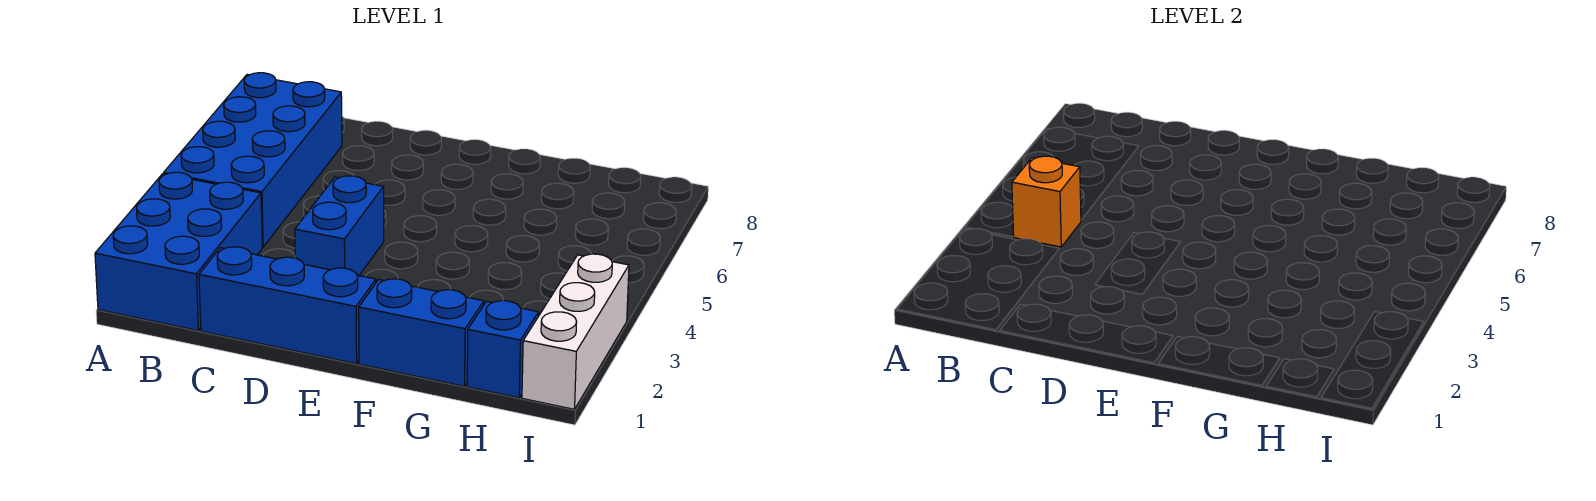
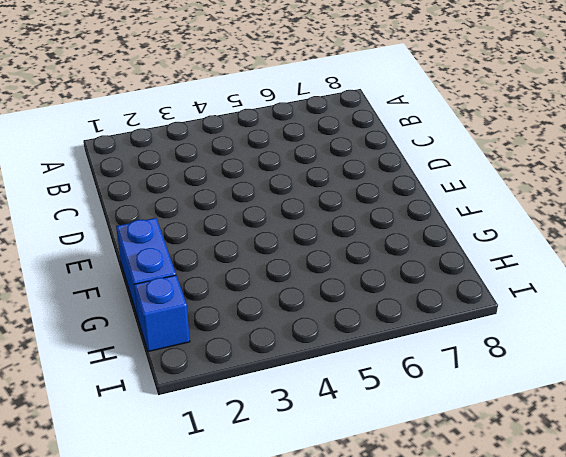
none -> blue 2x3 brick [95,172,262,331]
none -> blue 2x4 brick [164,73,342,247]

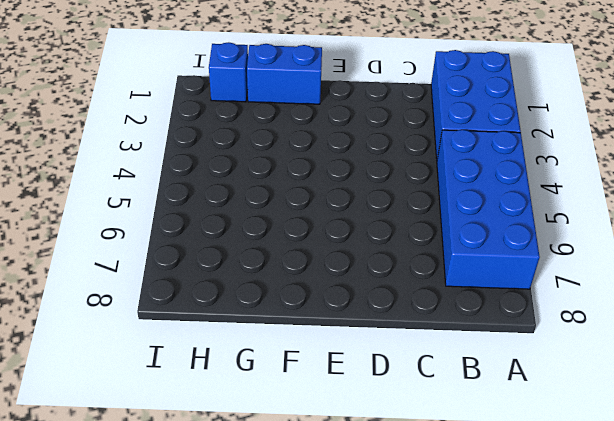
none -> blue 1x3 brick [199,247,376,364]
none -> blue 1x2 brick [295,176,384,275]

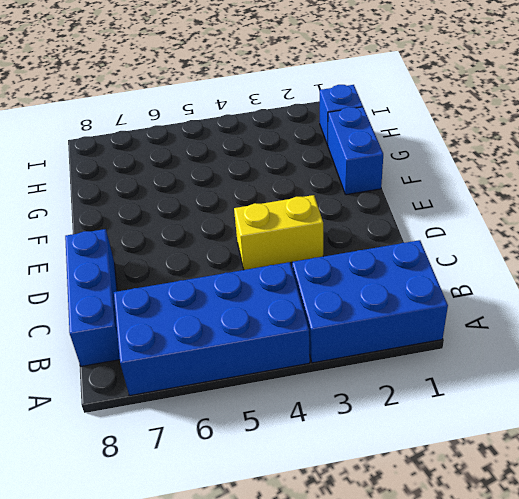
blue 1x3 brick [65,229,120,366] -> blue 1x3 brick moved to [199,247,376,364]
yellow 1x2 brick [234,195,323,270] -> blue 1x2 brick [295,176,384,275]
none -> white 1x3 brick [522,254,629,409]
none -> orange 1x1 brick [1012,156,1081,247]

